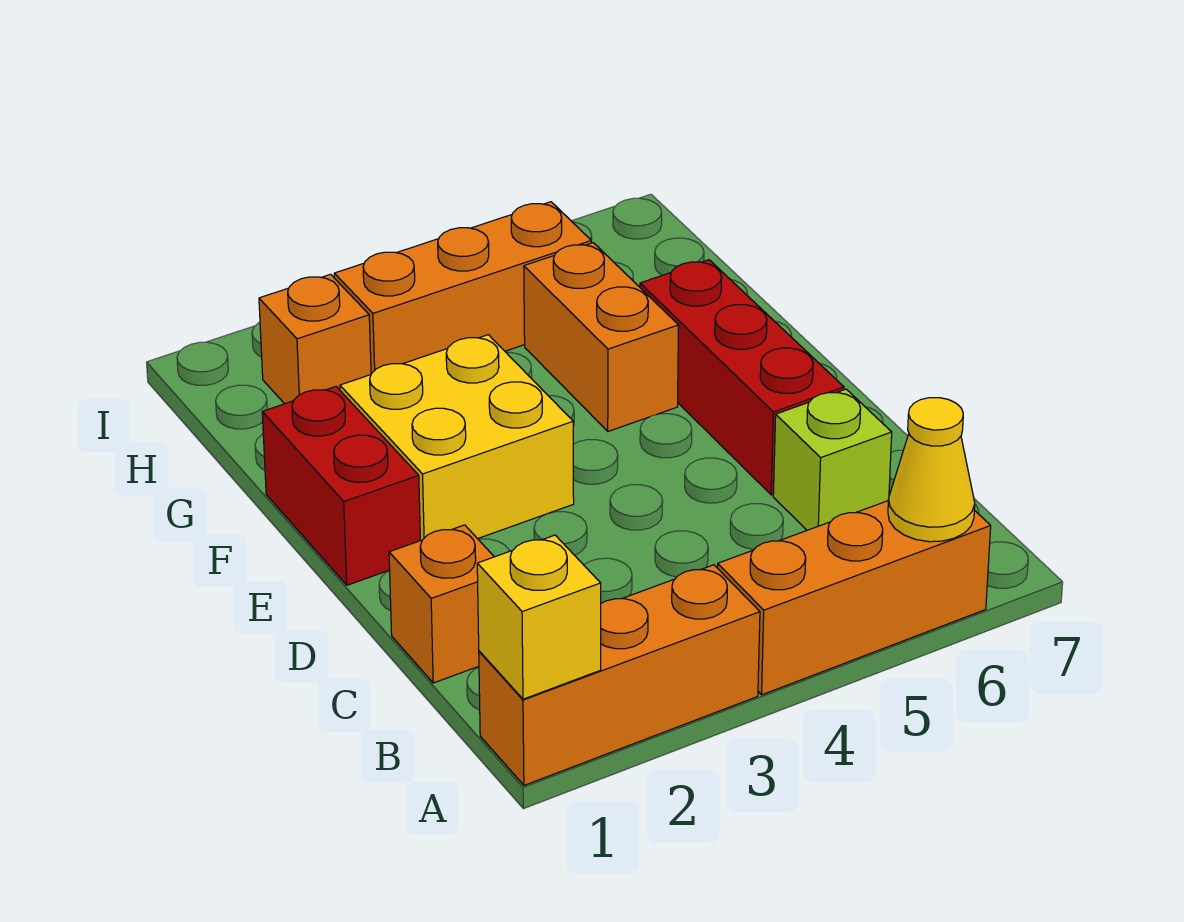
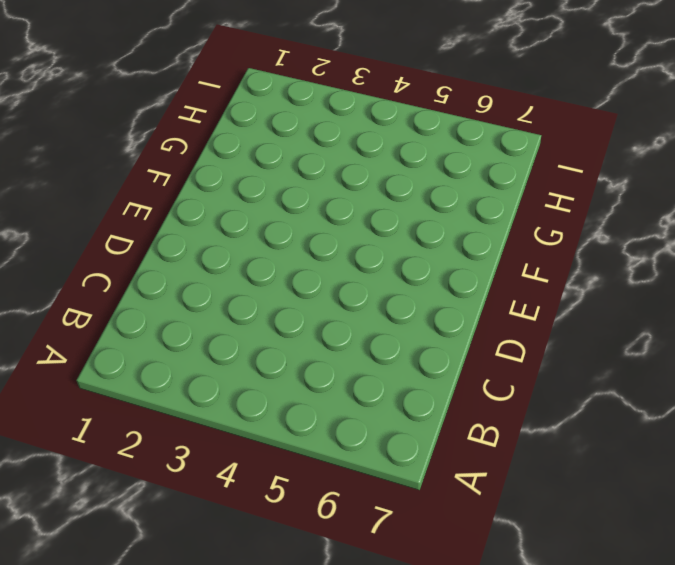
none -> orange 1x3 brick [479,565,760,785]
none -> orange 1x3 brick [718,501,991,695]
none -> orange 1x1 brick [389,525,494,683]

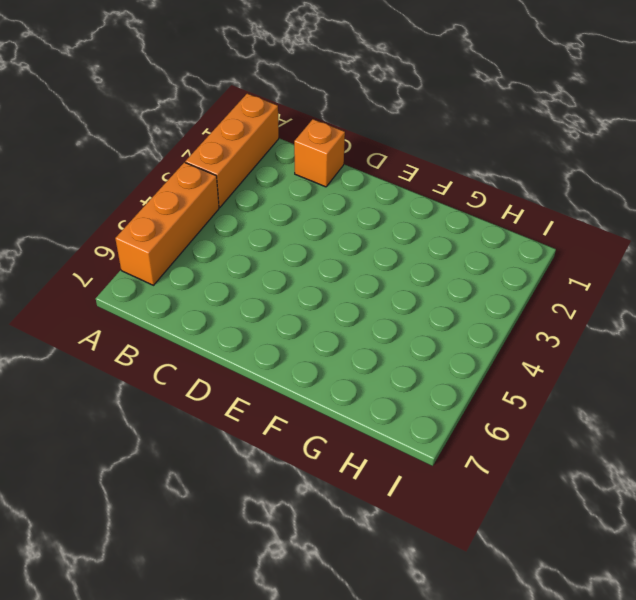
none -> lime 1x1 brick [773,389,892,530]
none -> red 1x3 brick [640,260,844,495]
none -> red 1x2 brick [262,387,420,585]

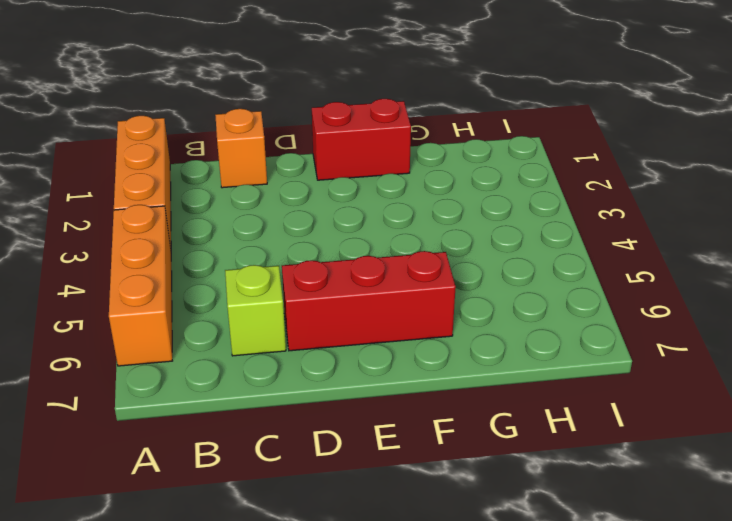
none -> yellow 2x2 brick [340,335,574,541]
none -> orange 1x2 brick [524,243,679,431]
none -> orange 1x1 brick [259,274,371,404]

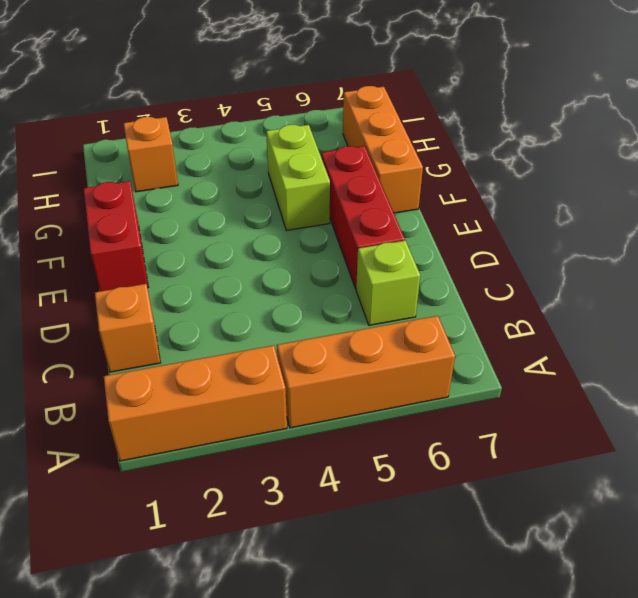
lime 1x2 brick [266,125,330,231] -> orange 1x2 brick [524,243,679,431]
orange 1x3 brick [343,86,423,213] -> orange 1x3 brick turned to [334,202,591,374]
none -> yellow 2x2 brick [340,335,574,541]
none -> yellow 1x1 brick [477,535,601,699]
none -> yellow 1x1 cone [888,398,975,542]

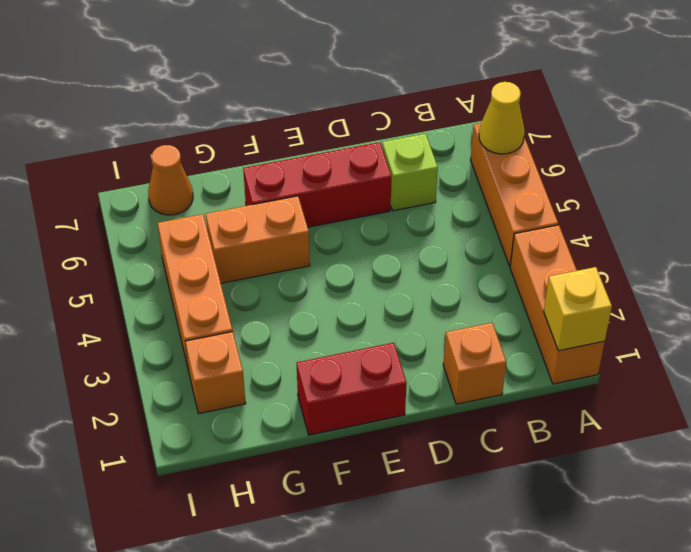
orange 1x1 cone [148,145,193,215] -> none
none -> yellow 2x2 brick [340,335,574,541]

